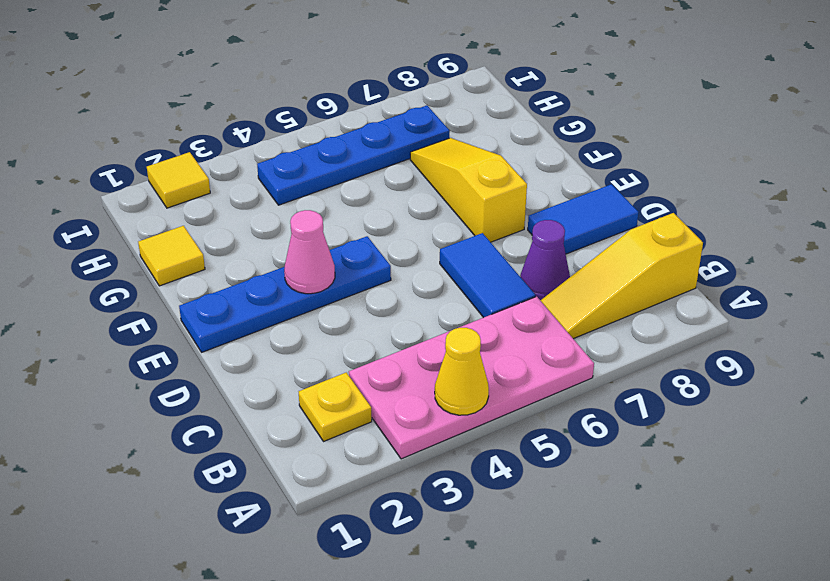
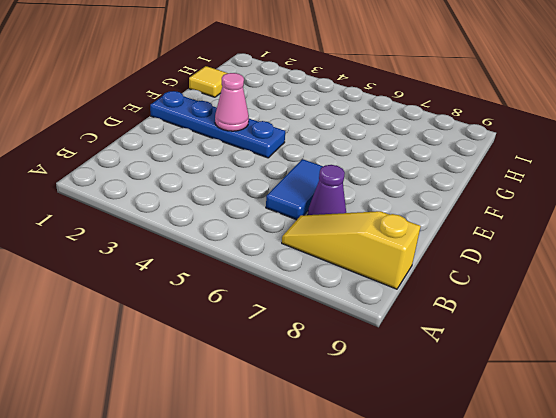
none -> pink 2x4 plate [349,297,594,459]
none -> yellow 1x1 plate [299,373,372,442]
none -> blue 1x2 tile [528,184,638,254]

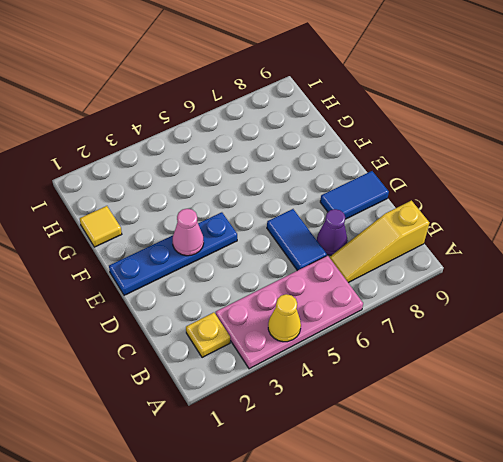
none -> yellow 1x3 slope [410,138,527,242]
none -> blue 1x4 plate [257,105,450,205]
none -> yellow 1x1 tile [147,152,210,208]

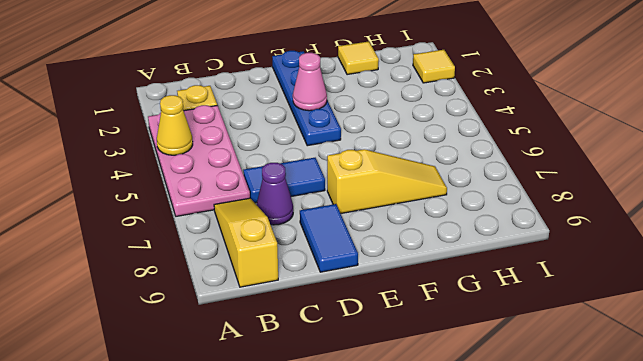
none -> blue 1x4 plate [257,105,450,205]

